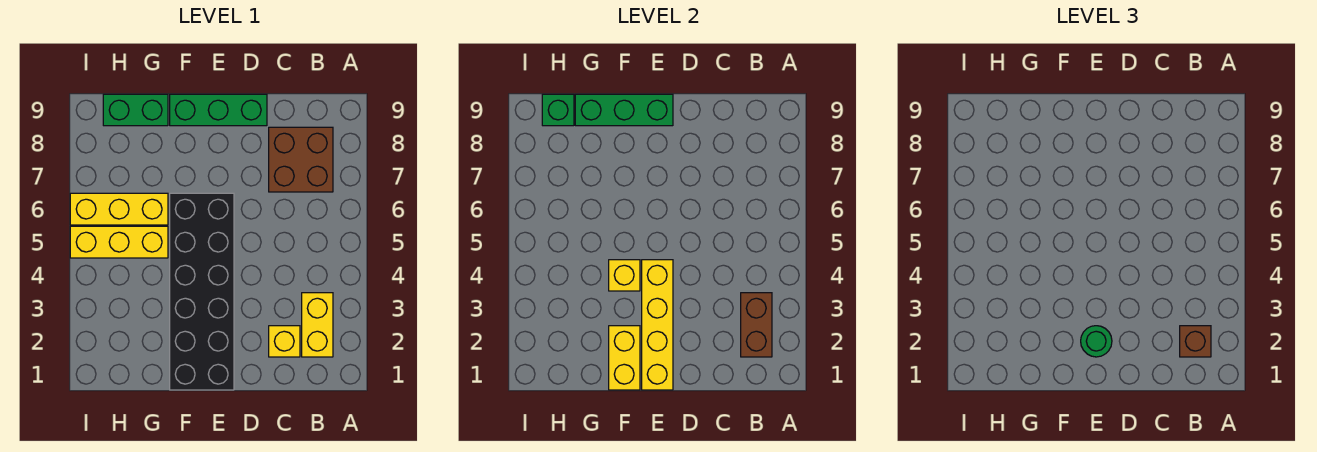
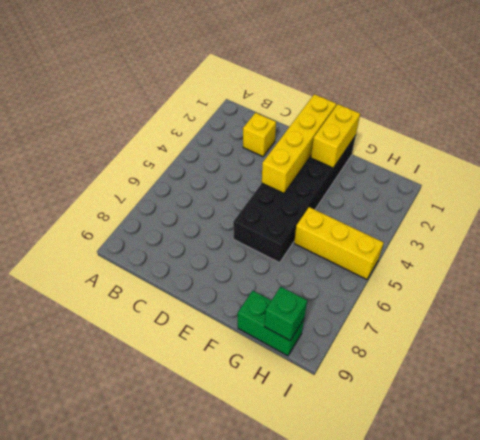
none -> yellow 1x2 brick [302,293,333,357]
none -> brown 2x2 brick [269,127,333,192]
none -> green 1x3 brick [170,94,267,126]

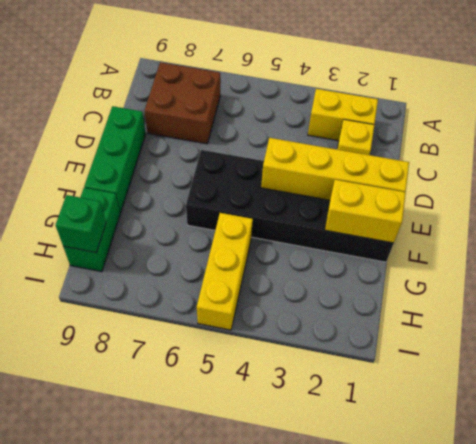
none -> yellow 1x3 brick [70,193,168,225]
none -> brown 1x2 brick [741,293,772,357]
none -> green 1x3 brick [575,94,673,126]

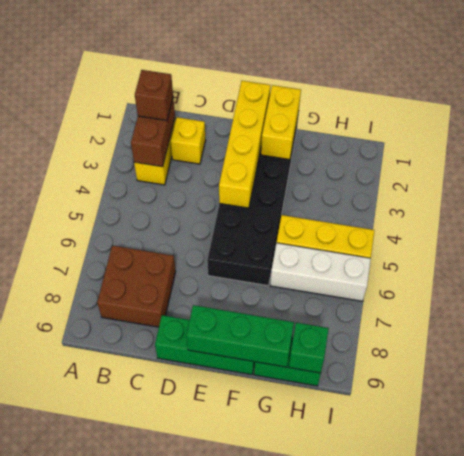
white 1x3 brick [270,243,371,301] -> yellow 1x3 brick [70,193,168,225]
none -> yellow 1x1 brick [609,260,640,291]
none -> green 1x1 round brick [1081,326,1112,357]

